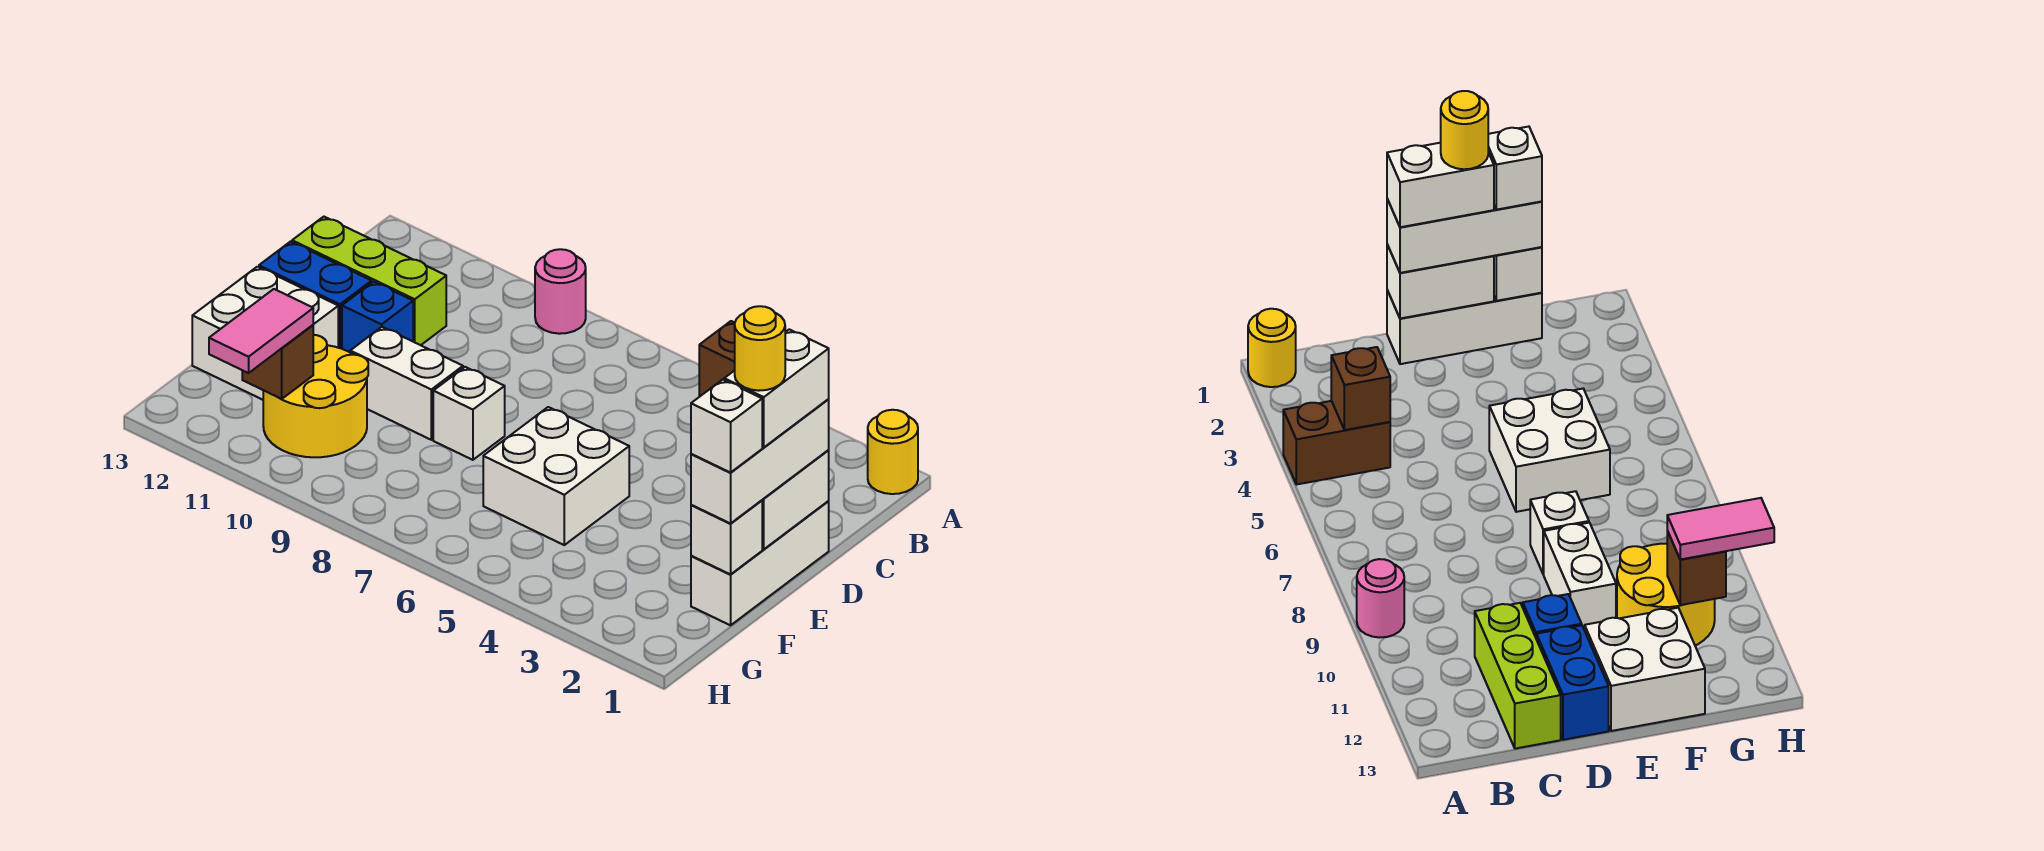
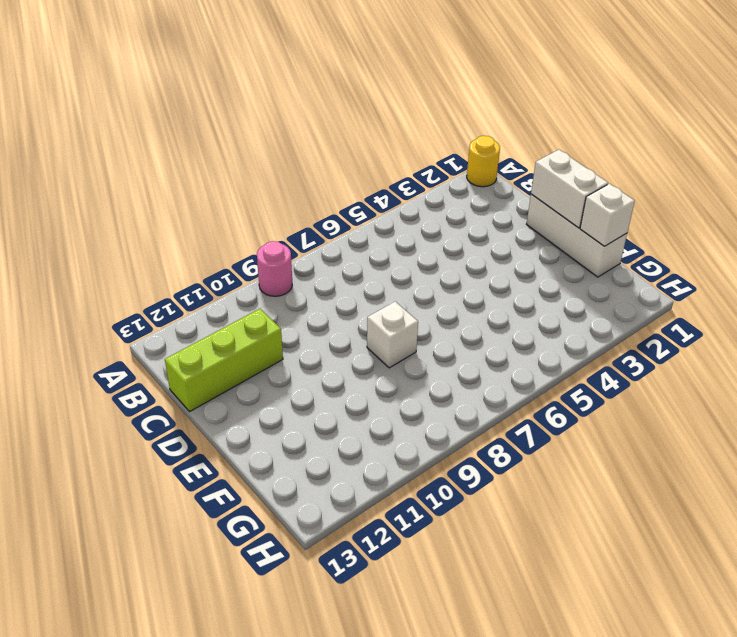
none -> brown 1x2 brick [1283,401,1390,485]
none -> blue 1x1 brick [342,282,413,352]
none -> blue 1x2 brick [259,242,372,349]

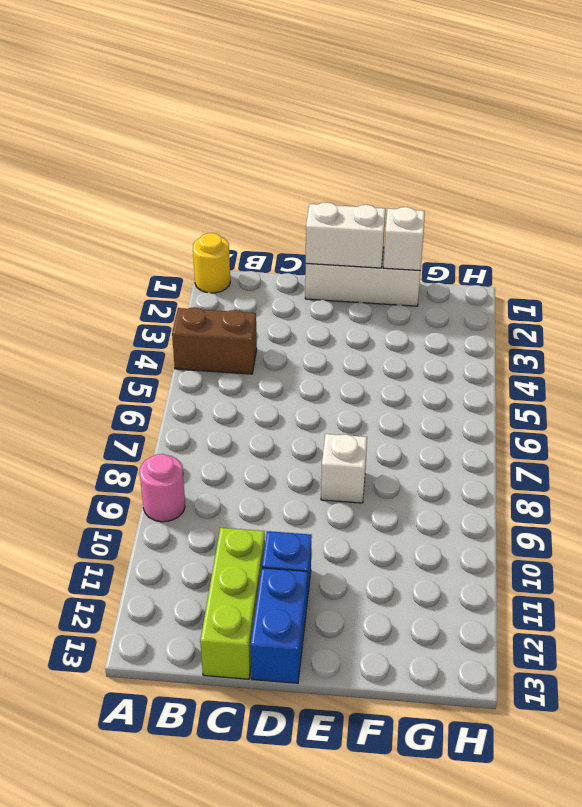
none -> white 2x2 brick [483,407,629,545]
none -> white 1x2 brick [350,327,463,440]
none -> white 2x2 brick [192,267,338,400]

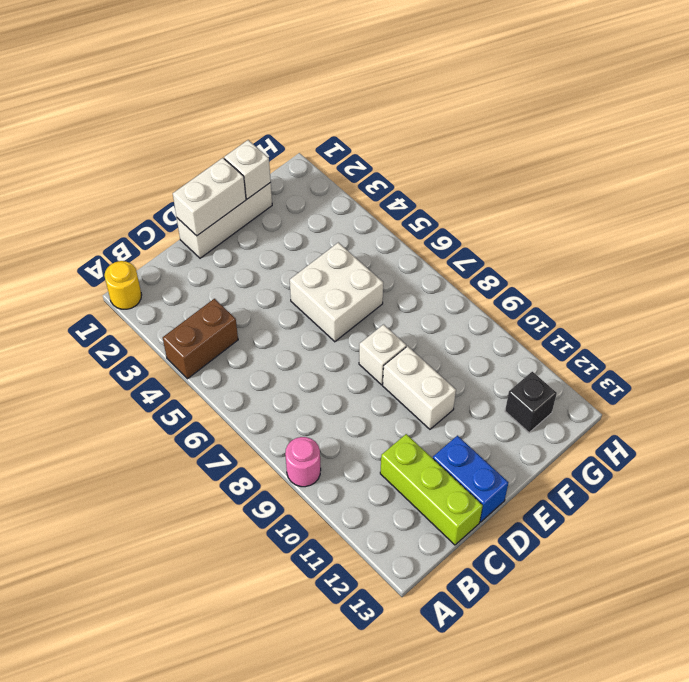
black 1x1 brick [505,372,557,433] -> none
none -> blue 1x1 brick [342,282,413,352]
none -> white 2x2 brick [192,267,338,400]
none -> yellow 2x2 round brick [263,335,368,457]

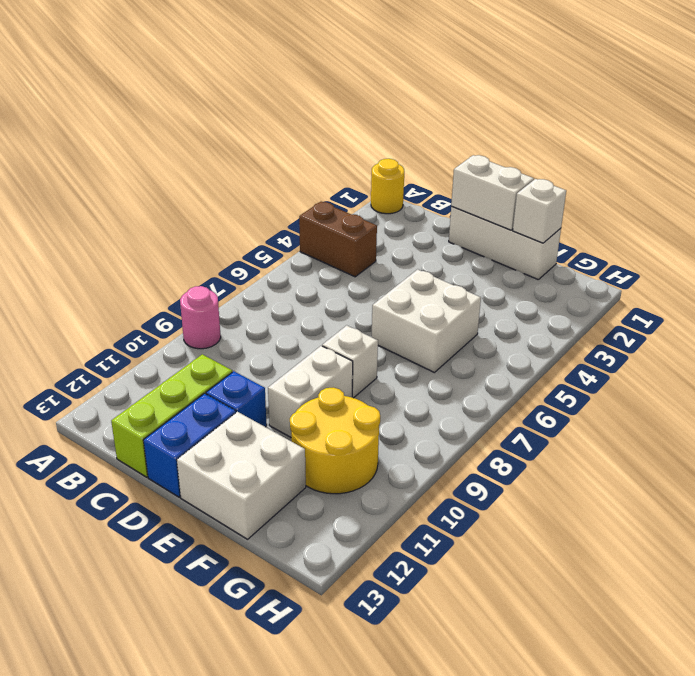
none -> brown 1x1 brick [699,321,735,396]
none -> brown 1x1 brick [242,325,313,399]
none -> white 1x3 brick [691,400,829,524]

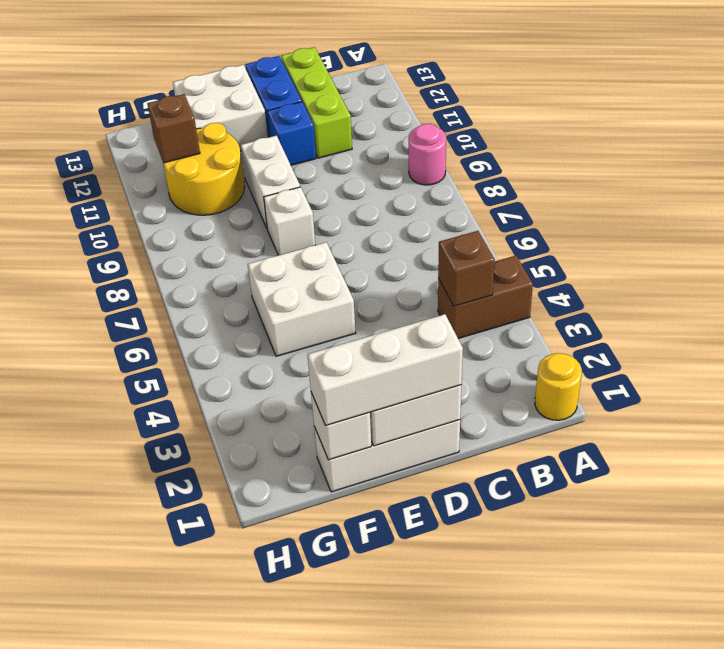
none -> pink 1x2 tile [209,289,313,373]
none -> white 1x2 brick [724,329,829,447]
none -> white 1x1 brick [691,380,762,473]

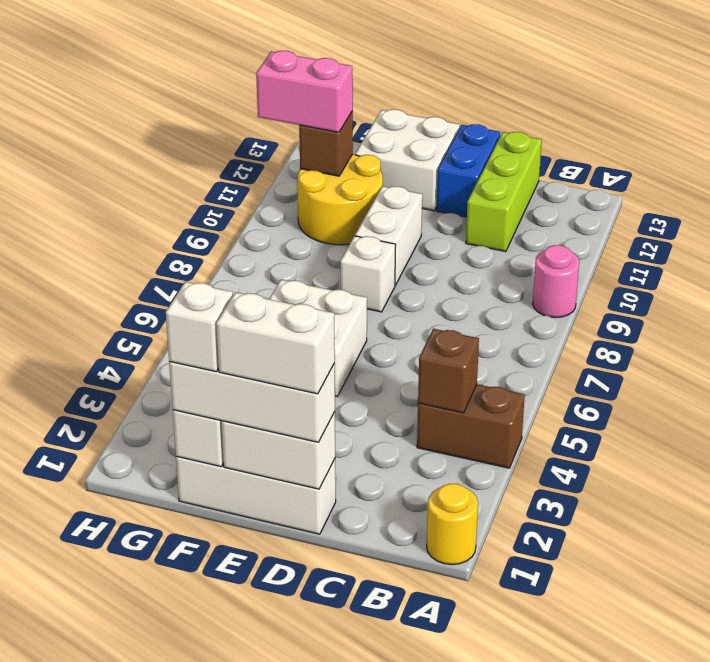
pink 1x2 brick [256,51,353,132] -> pink 1x2 tile [209,289,313,373]
none -> blue 1x1 brick [342,282,413,352]
none -> yellow 1x1 round brick [735,306,785,391]

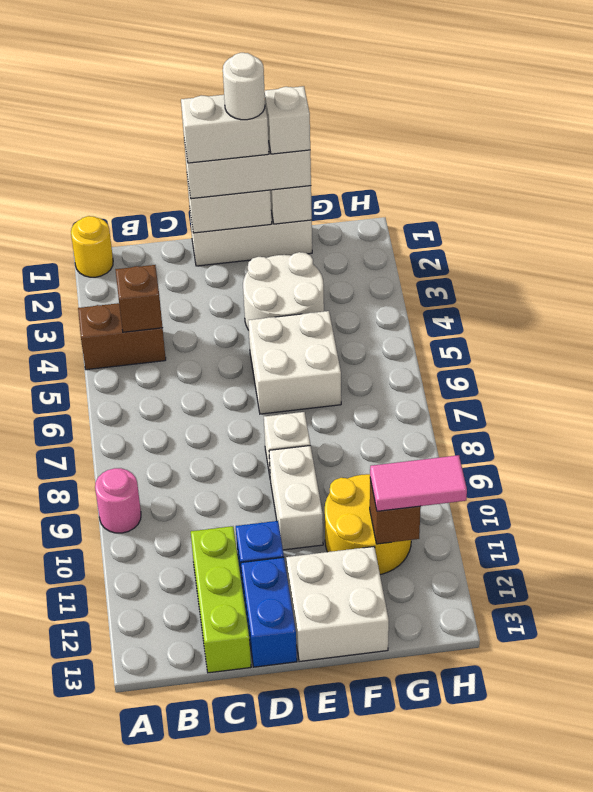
white 1x1 round brick [223,53,265,120] -> yellow 1x1 round brick [735,306,785,391]
white 2x2 round brick [243,252,324,330] -> none

